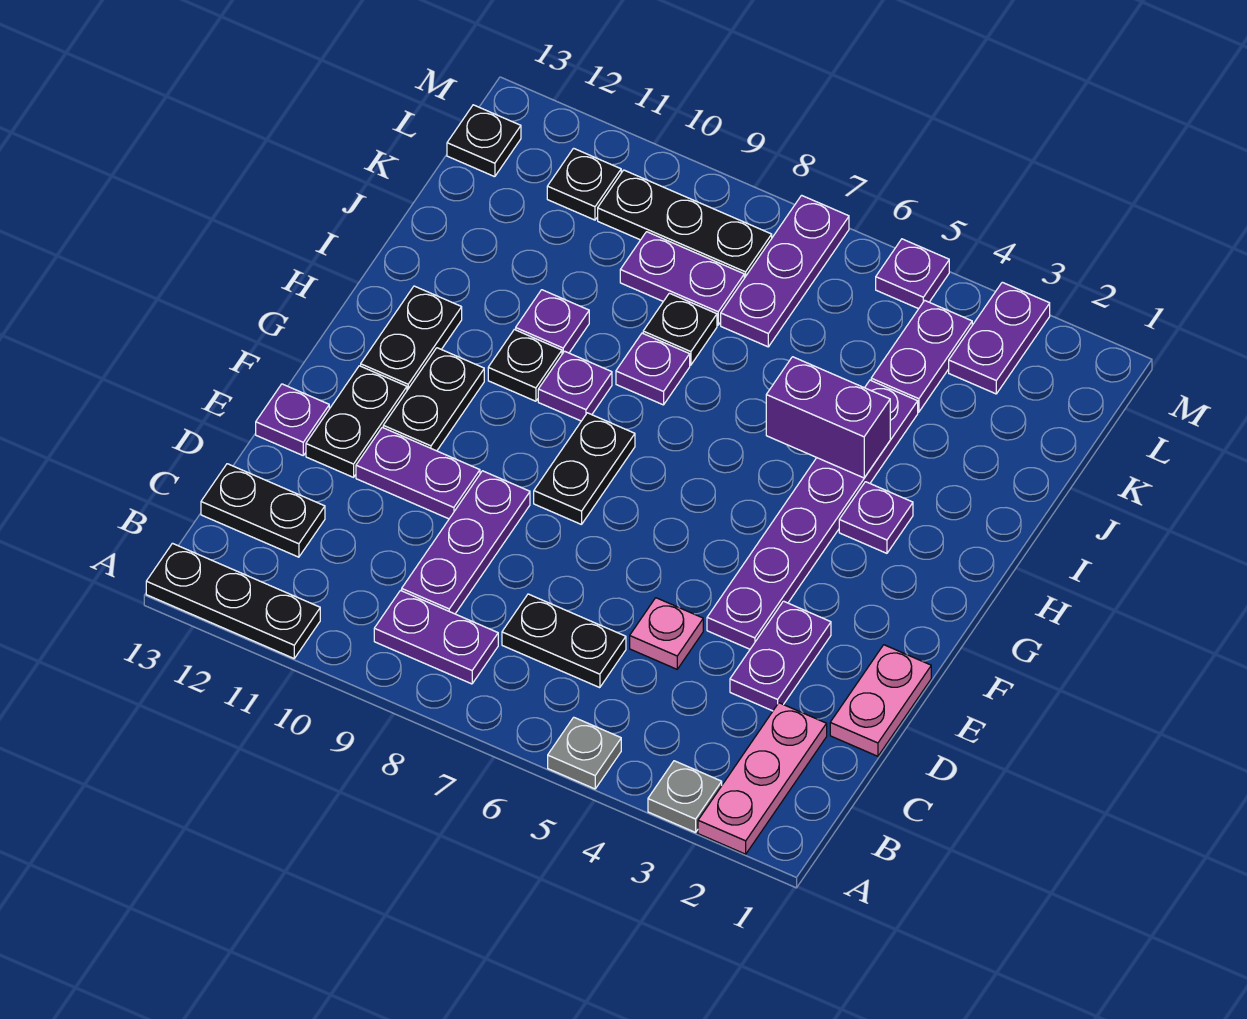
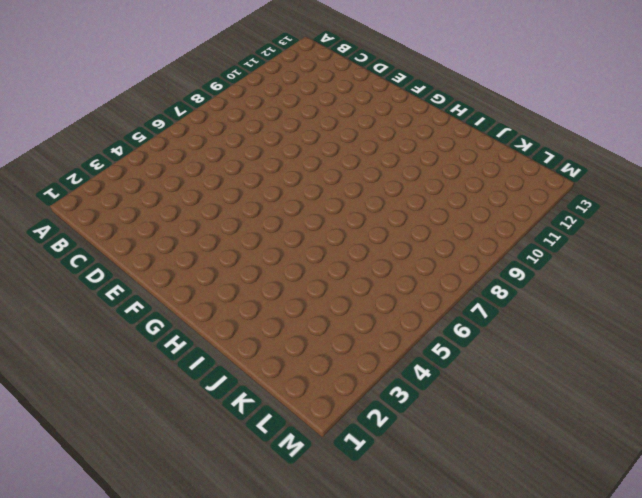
none -> pink 1x3 plate [698,703,827,854]
none -> grey 1x1 plate [648,761,722,832]
none -> grey 1x1 plate [548,717,621,789]
none -> black 1x3 plate [146,543,320,658]

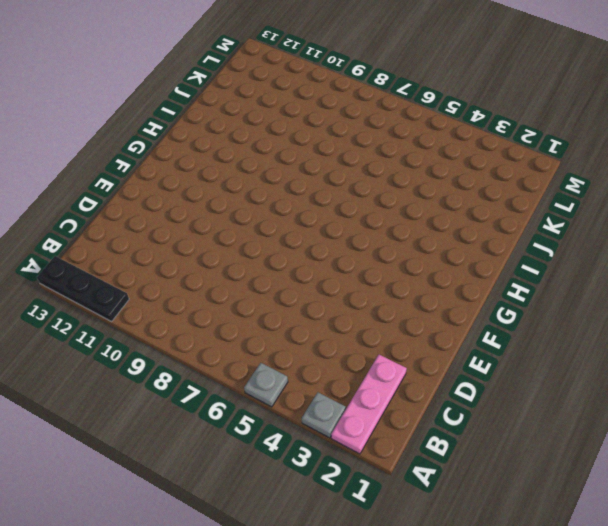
none -> purple 1x2 plate [374,591,498,684]
none -> black 1x2 plate [502,594,626,688]
none -> purple 1x3 plate [402,471,530,614]
none -> black 1x2 plate [201,464,325,557]

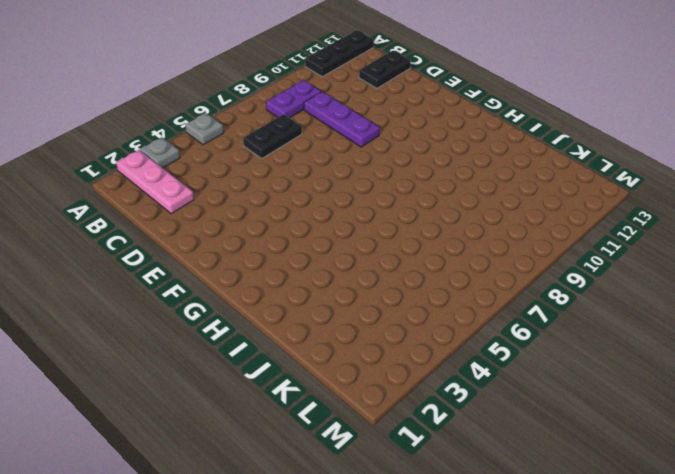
none -> pink 1x2 plate [830,645,931,756]
none -> purple 1x2 plate [730,601,831,711]
none -> pink 1x1 plate [630,598,703,669]
none -> purple 1x6 plate [707,380,918,649]

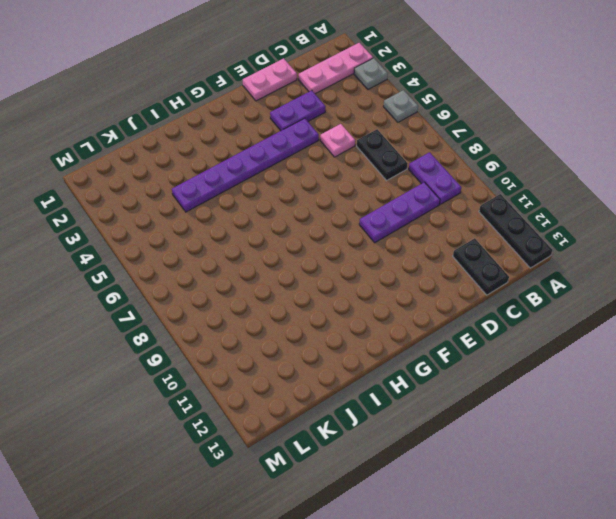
none -> purple 1x2 plate [356,427,480,519]
none -> black 1x2 plate [306,366,407,477]
none -> purple 1x1 plate [256,384,329,455]
none -> black 1x2 plate [534,413,635,525]

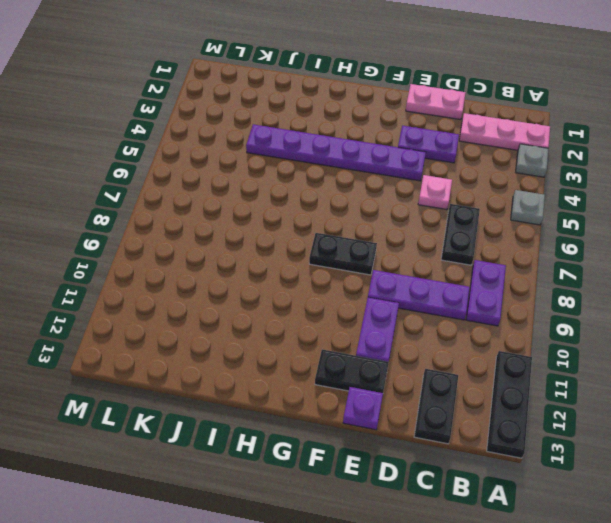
none -> black 1x2 plate [383,348,484,451]
none -> black 1x2 plate [361,286,462,390]
none -> purple 1x1 plate [839,482,913,553]
none -> purple 1x1 plate [538,351,612,421]

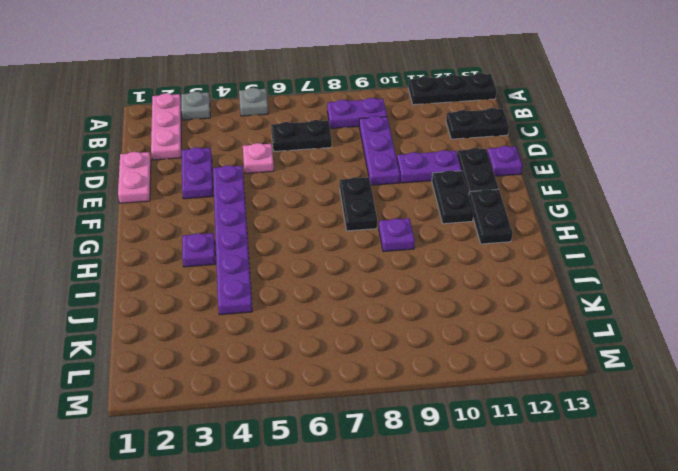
none -> black 1x1 plate [488,330,562,401]
none -> purple 1x1 plate [616,333,690,405]
none -> purple 1x1 plate [516,290,589,354]
none -> black 1x1 plate [643,293,717,365]

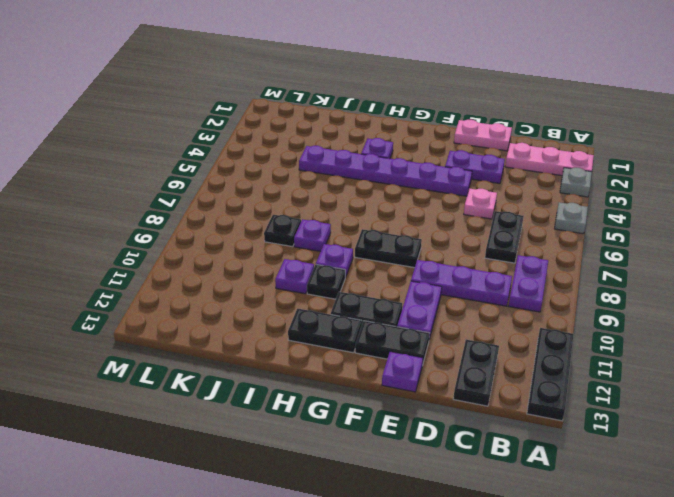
none -> purple 1x2 plate [871,301,972,412]
none -> purple 1x3 plate [721,195,849,347]
none -> purple 1x2 plate [620,232,744,325]
none -> purple 1x2 plate [949,282,1050,394]

